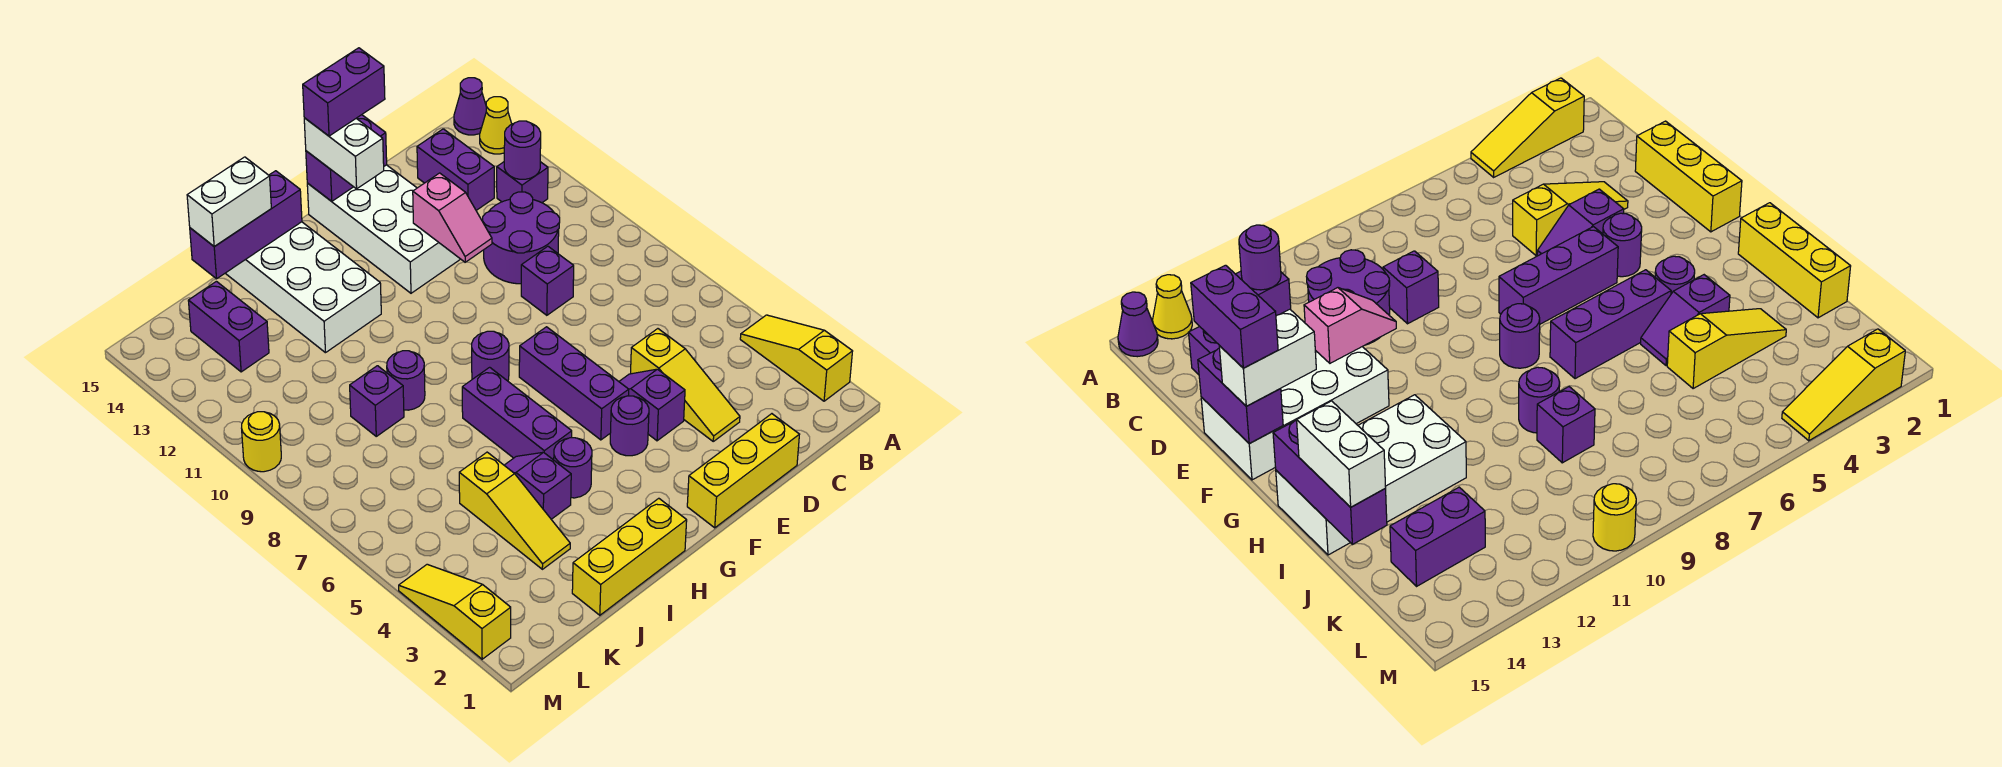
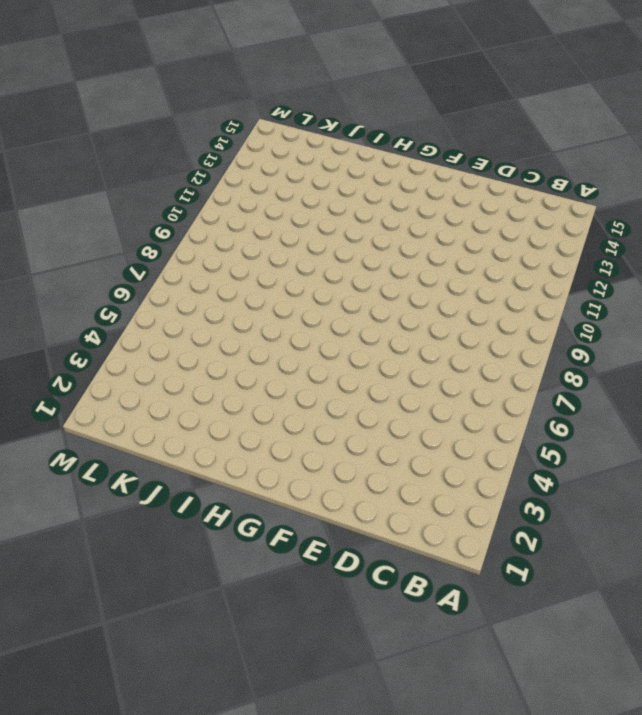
none -> yellow 1x3 slope [740,315,853,401]
none -> yellow 1x1 cone [480,97,512,154]
none -> purple 1x1 cone [454,78,486,135]
none -> purple 1x1 brick [497,162,548,203]

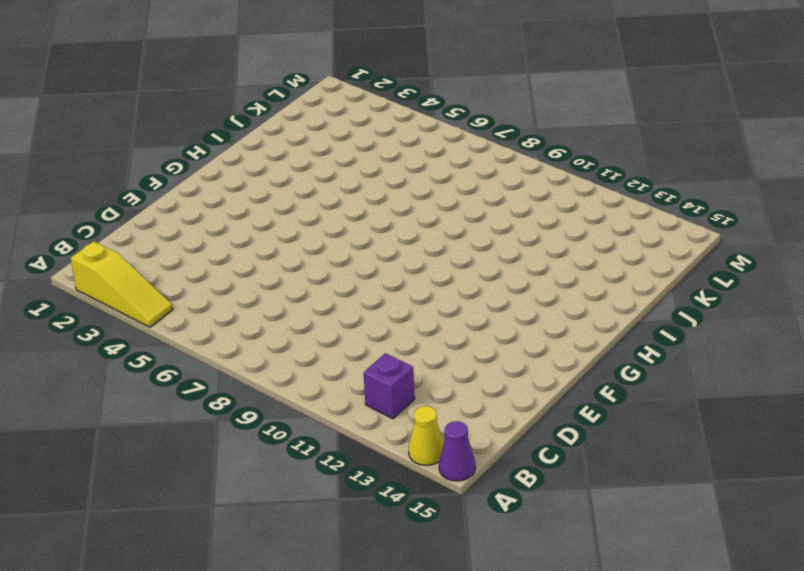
none -> purple 2x2 round brick [483,192,560,284]
none -> purple 1x2 brick [417,129,494,210]
none -> yellow 1x3 brick [687,414,799,528]
none -> yellow 1x3 slope [631,329,740,441]

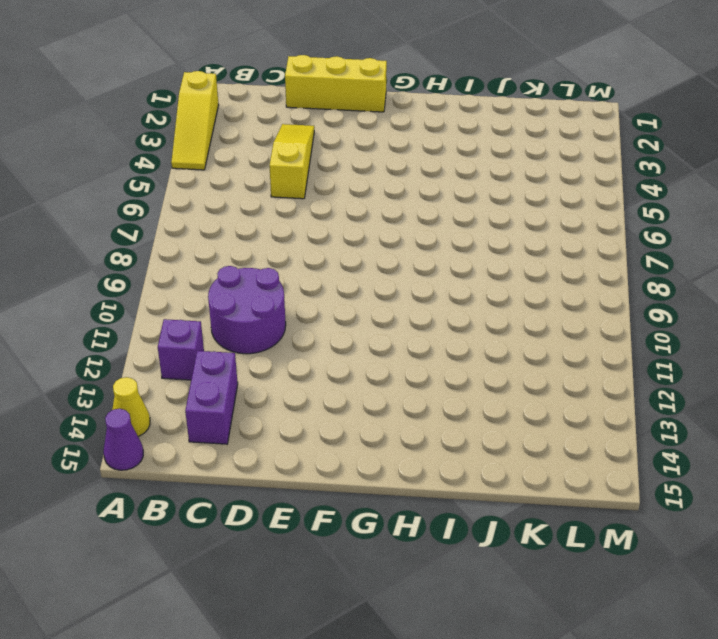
none -> purple 1x1 brick [521,246,574,315]
none -> purple 1x2 slope [619,369,685,441]
none -> white 2x4 brick [307,165,460,293]
none -> purple 1x1 round brick [610,396,649,456]

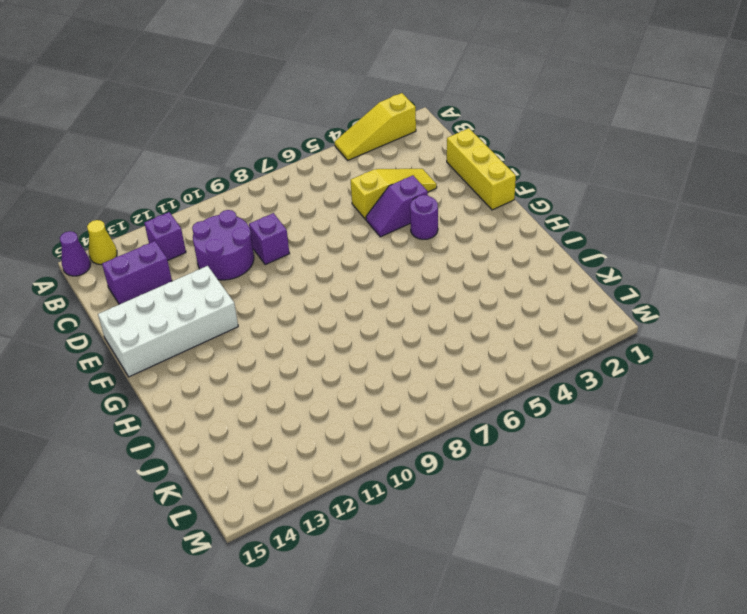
none -> purple 1x3 brick [519,327,629,440]
none -> purple 1x1 round brick [472,331,509,381]
none -> yellow 1x3 brick [572,498,687,615]
none -> purple 1x1 round brick [554,438,592,498]

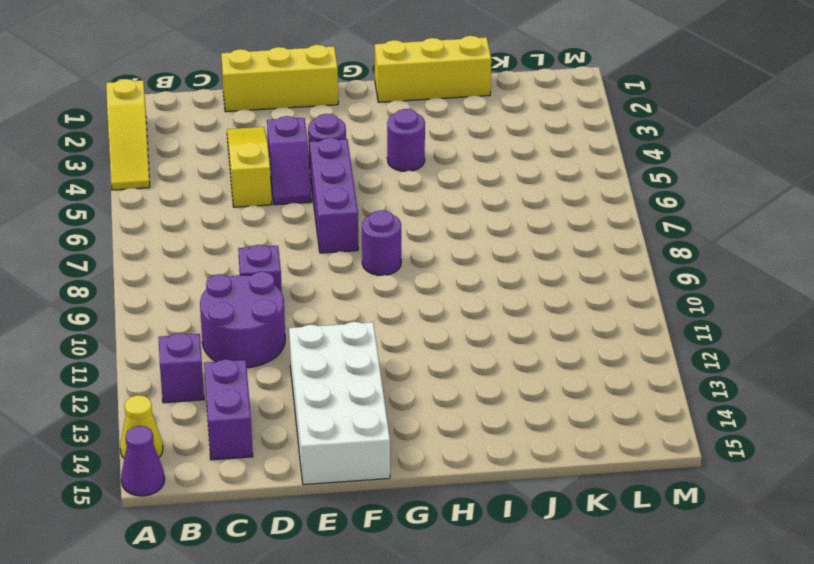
none -> purple 1x3 brick [462,367,572,460]
none -> white 2x4 brick [225,222,381,353]
none -> purple 1x2 slope [504,452,571,519]
none -> purple 1x1 round brick [387,351,425,410]

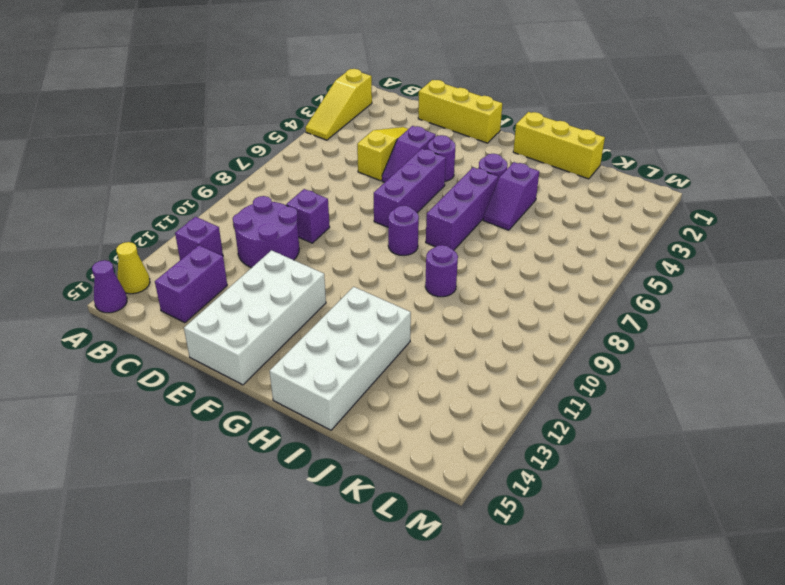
none -> yellow 1x3 slope [459,452,570,569]
none -> purple 1x1 brick [350,366,404,436]
none -> purple 1x2 brick [188,281,269,372]
none -> yellow 1x3 slope [399,564,511,659]

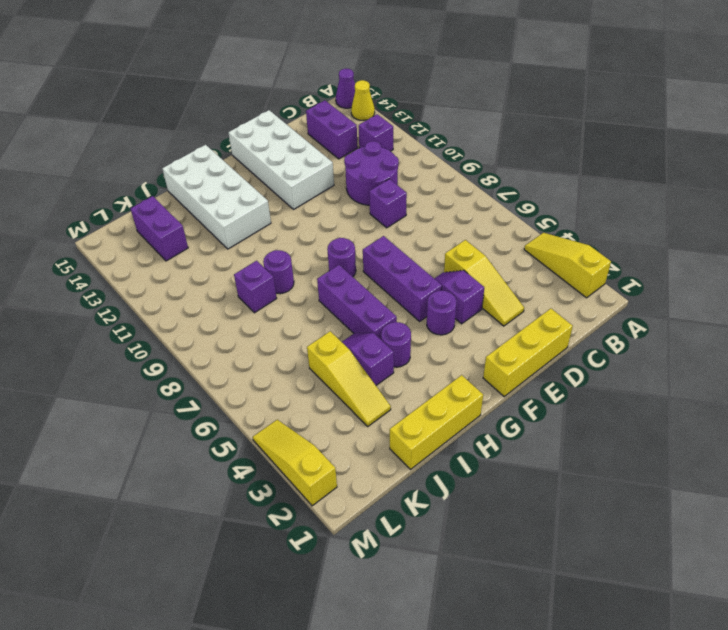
none -> yellow 1x1 round brick [242,412,281,472]
none -> purple 1x1 round brick [504,121,541,179]
none -> pink 1x2 slope [413,173,492,262]
none -> purple 1x2 brick [306,115,387,201]

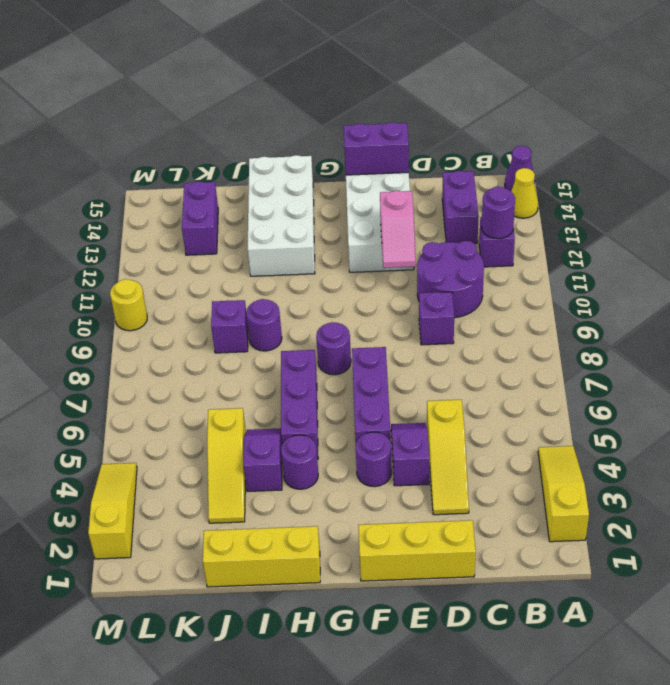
none -> purple 1x3 brick [190,171,302,279]
none -> white 1x2 brick [304,118,384,189]
none -> white 1x2 brick [187,157,271,246]
none -> purple 1x2 brick [303,48,385,136]

